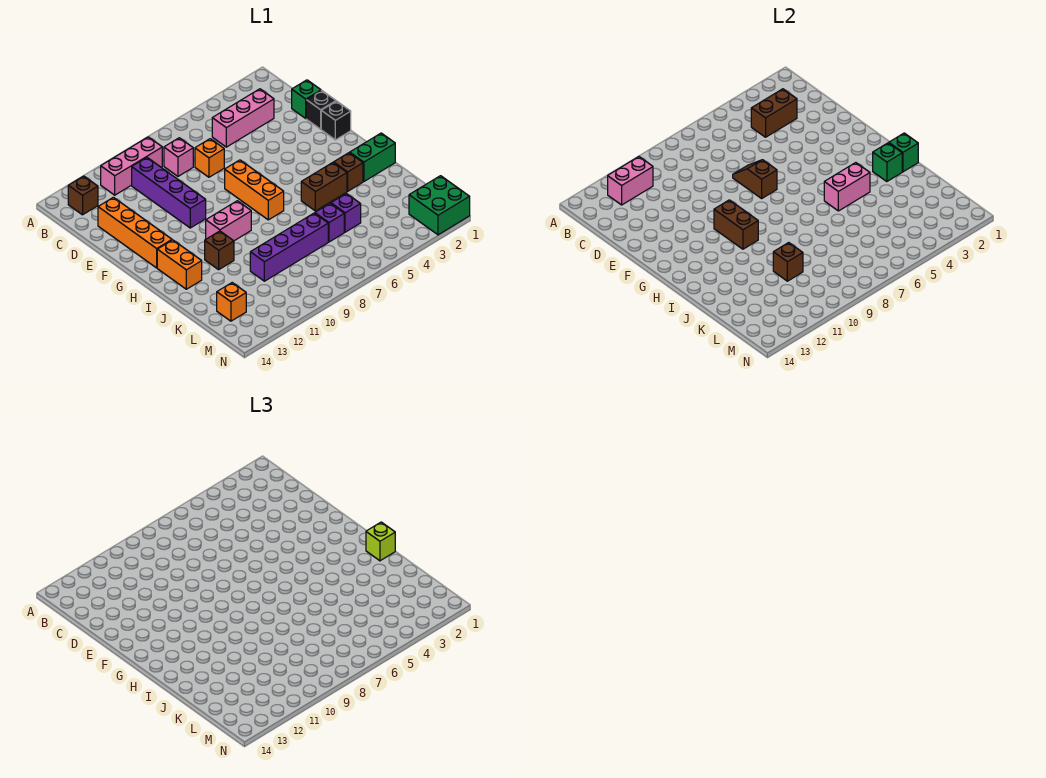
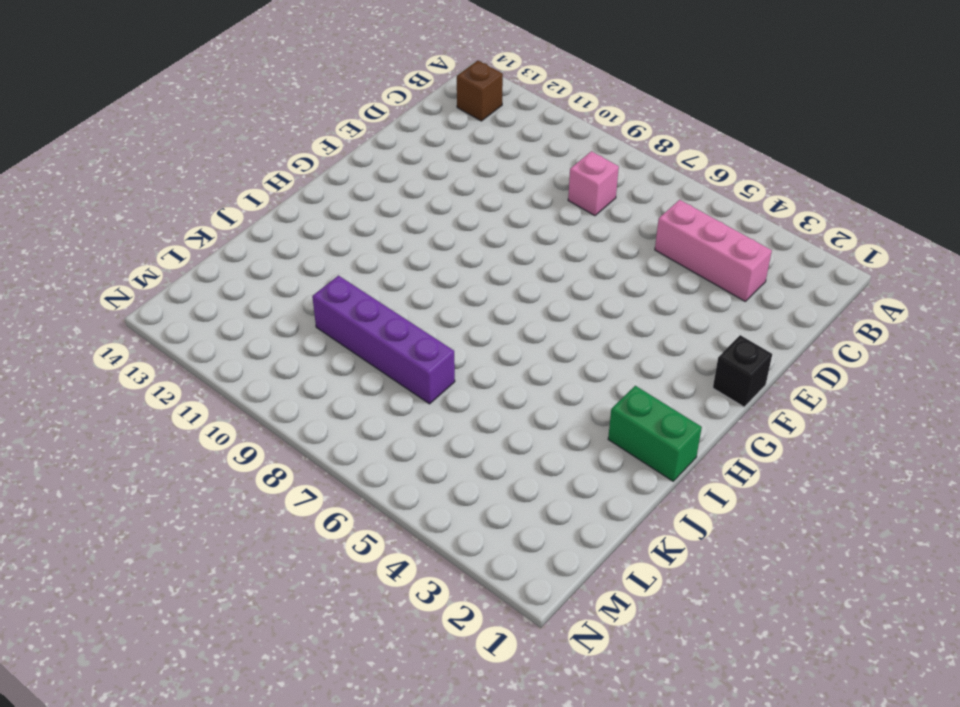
none -> pink 1x3 brick [101,137,162,195]
none -> purple 1x4 brick [132,158,206,228]
none -> green 1x1 brick [292,80,321,118]
none -> orange 1x1 brick [195,139,224,177]

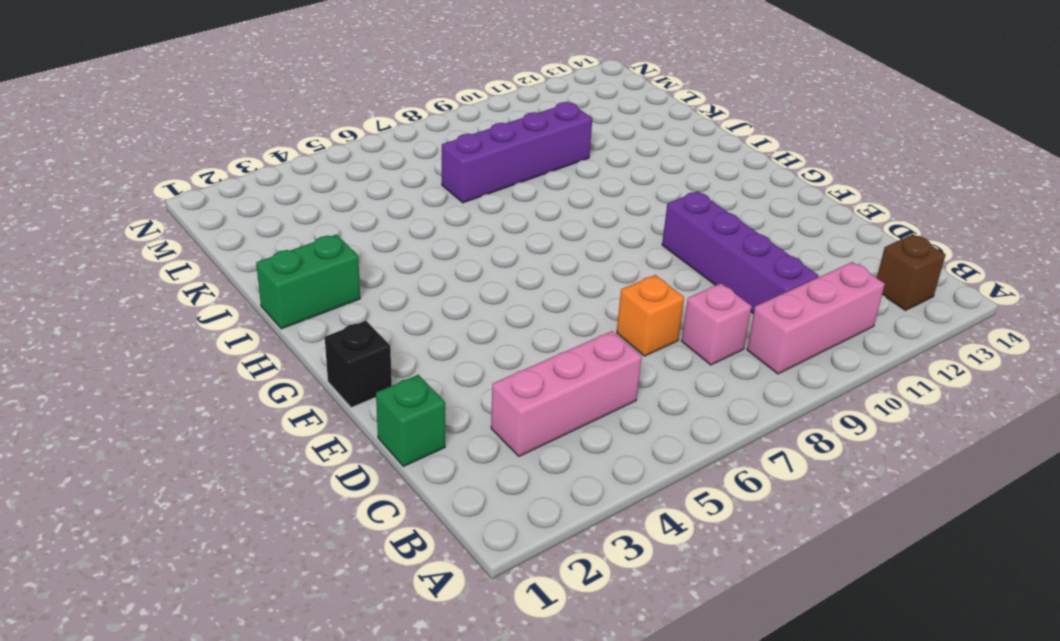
none -> orange 1x4 brick [98,197,172,268]
none -> black 1x1 brick [306,91,336,129]
none -> orange 1x3 brick [225,160,284,220]
none -> pink 1x2 brick [206,201,251,241]

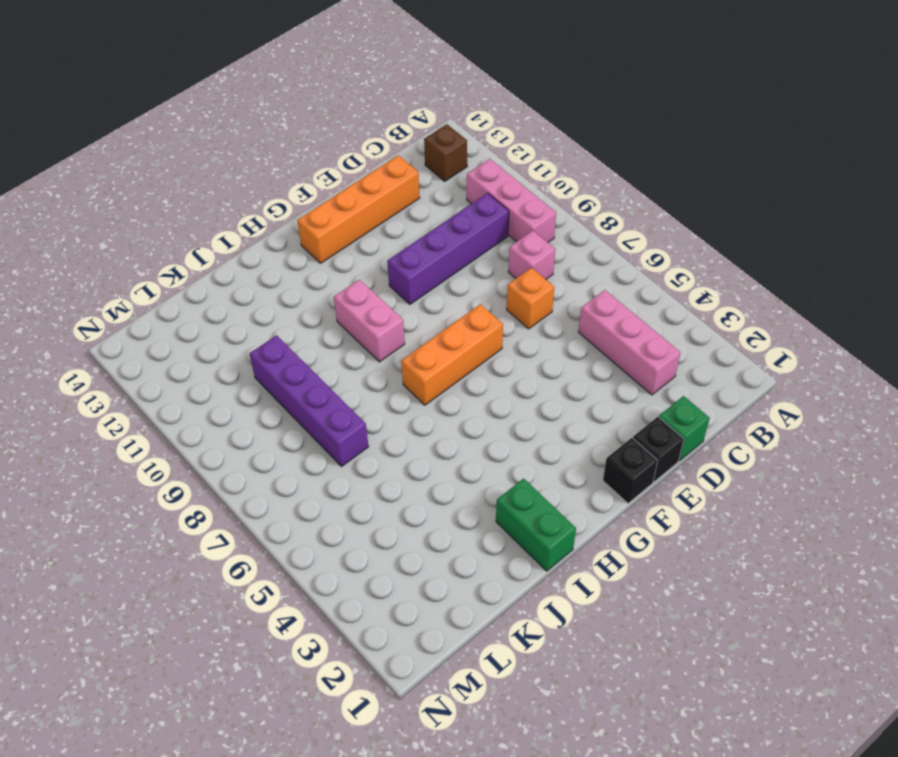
none -> orange 1x2 brick [157,240,202,289]
none -> brown 1x1 brick [334,153,363,191]
none -> brown 1x2 brick [301,163,347,211]
none -> brown 1x1 brick [205,231,234,270]

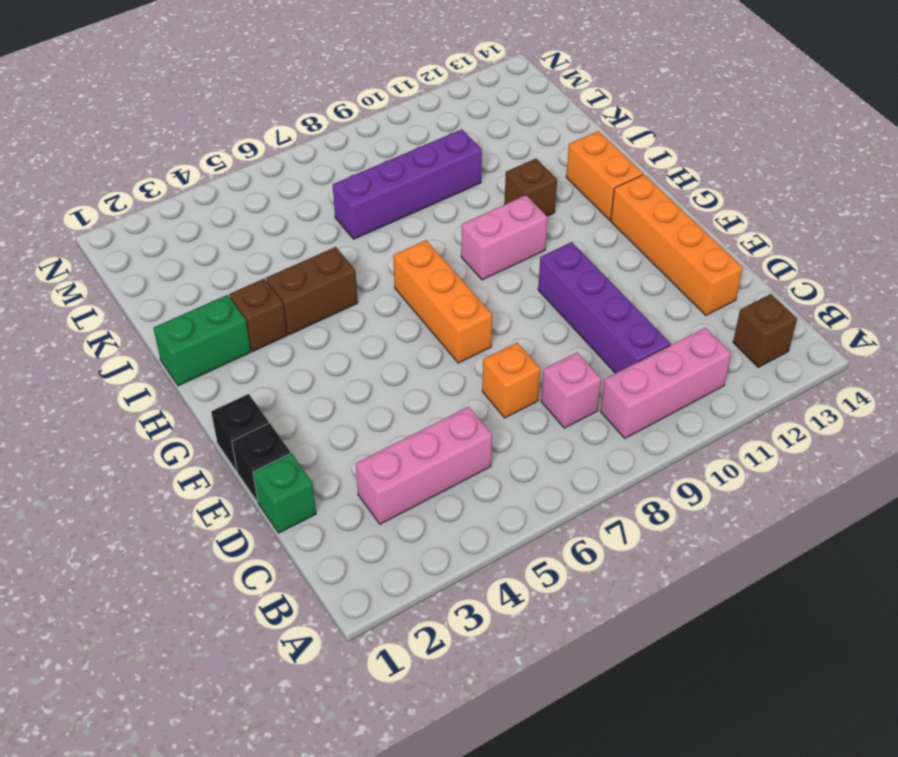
none -> purple 1x1 brick [331,194,361,232]
none -> purple 1x1 brick [315,203,344,242]
none -> orange 1x1 brick [217,283,246,321]
none -> green 2x2 brick [409,176,470,235]

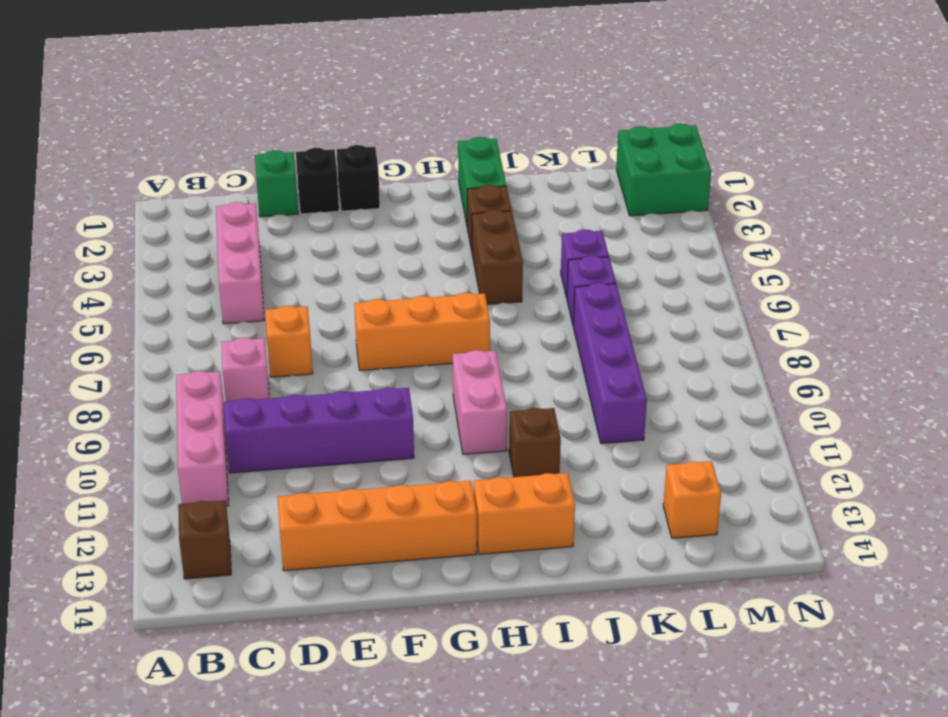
none -> pink 1x2 brick [608,157,653,205]
none -> brown 1x2 brick [751,89,797,137]
none -> brown 1x2 slope [733,160,777,198]
none -> brown 1x2 brick [714,200,758,249]

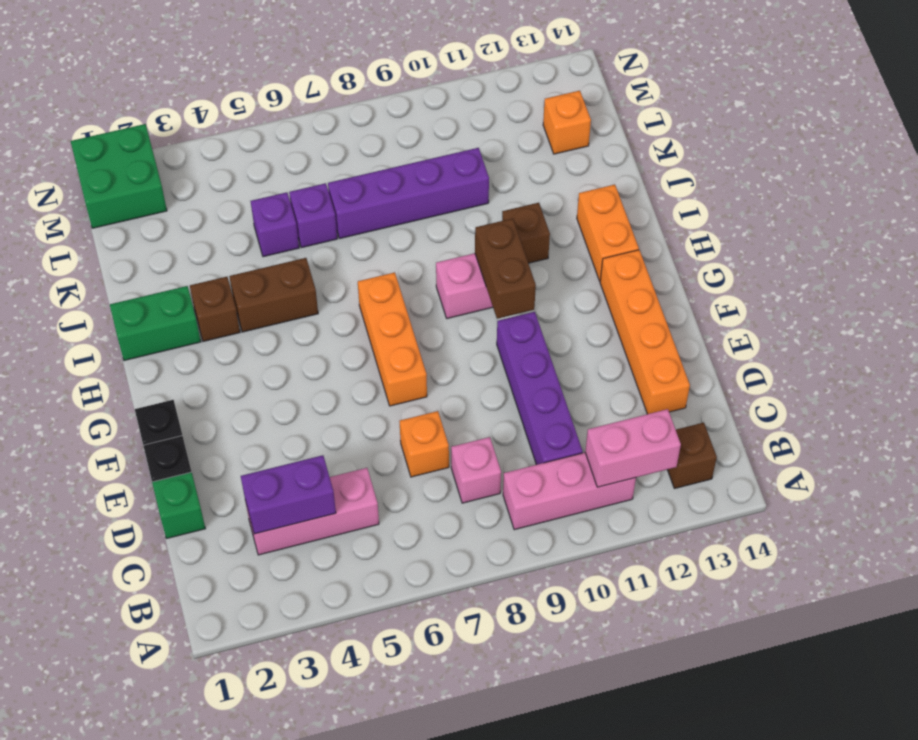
purple 1x2 brick [241,455,336,534] -> brown 1x2 brick [751,89,797,137]
none -> brown 1x2 slope [733,160,777,198]
none -> green 1x1 brick [889,133,918,172]
none -> green 1x1 brick [873,143,902,182]
none -> pink 1x2 brick [824,163,870,211]

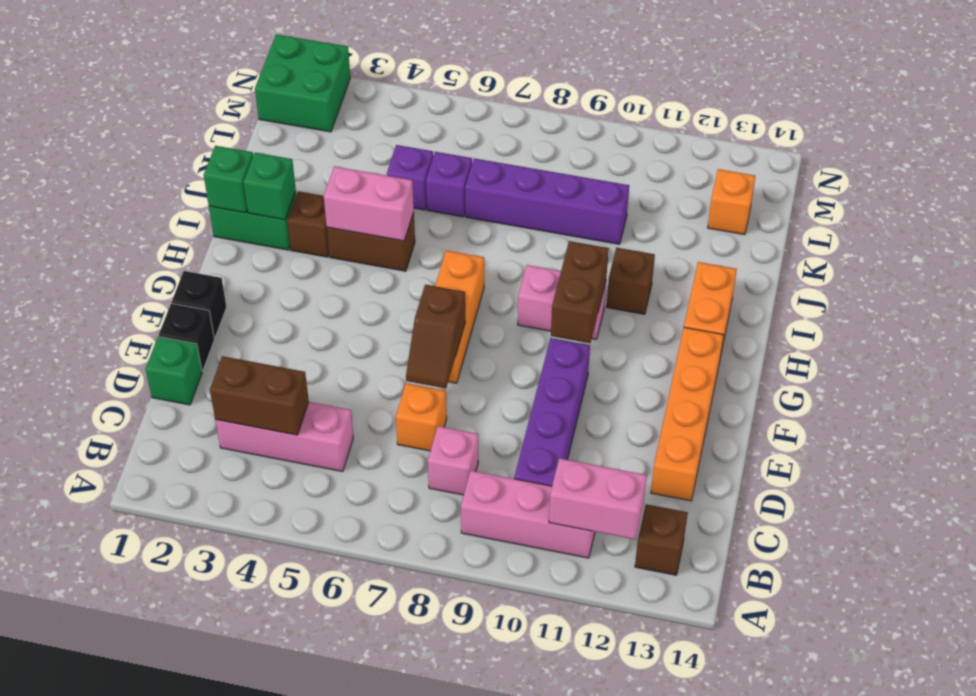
none -> brown 1x1 brick [773,243,803,281]
none -> lime 1x1 brick [366,522,395,561]

